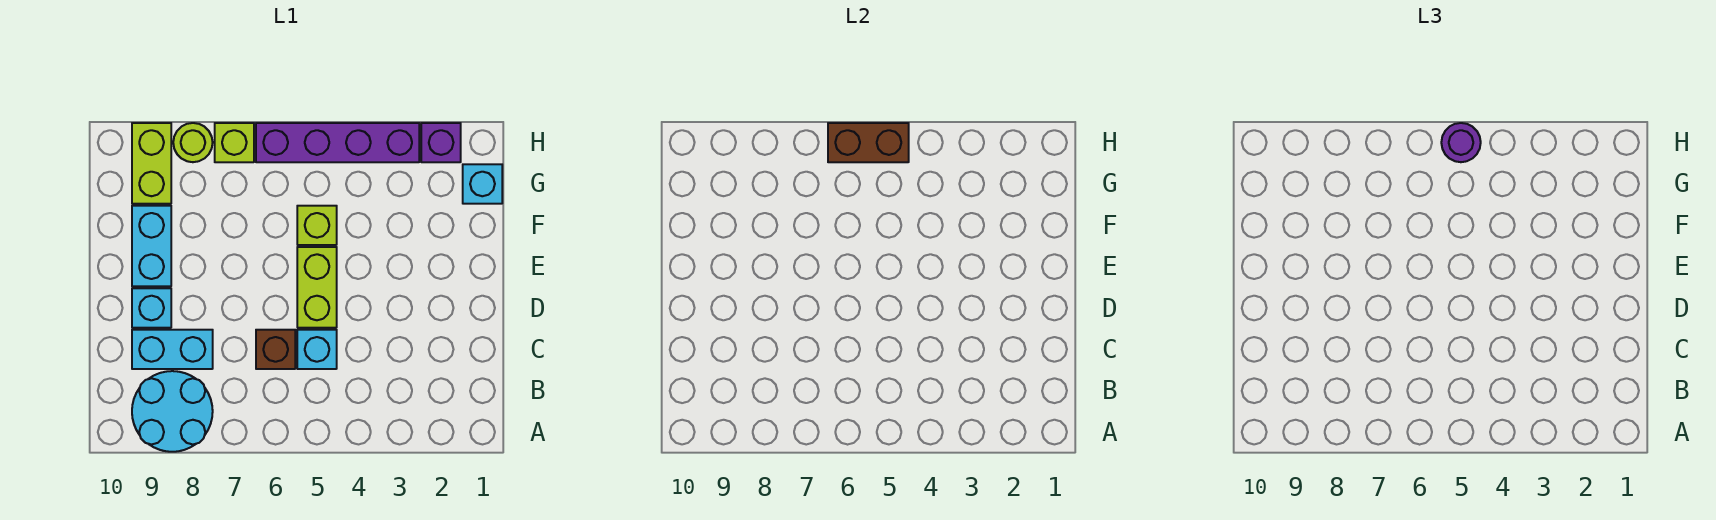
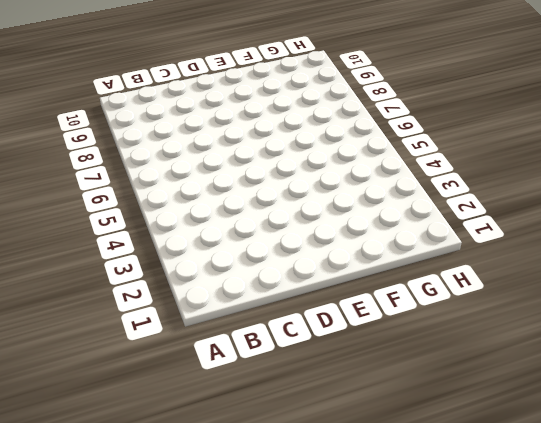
none -> cyan 2x2 round brick [132,371,213,452]
none -> cyan 1x1 brick [297,330,337,369]
none -> brown 1x1 brick [256,330,295,369]

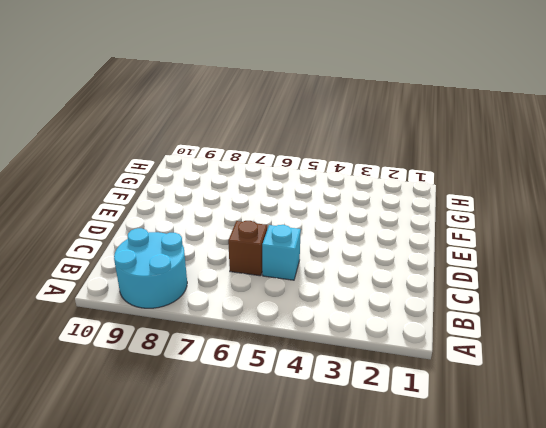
none -> cyan 1x2 brick [132,330,213,369]
none -> lime 1x2 brick [297,247,337,328]
none -> cyan 1x1 brick [132,288,171,328]

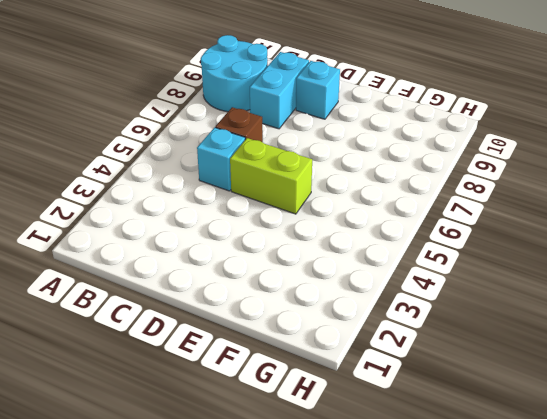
none -> cyan 1x2 brick [132,206,171,286]
none -> lime 1x1 brick [297,206,337,245]
none -> cyan 1x1 brick [463,164,502,204]

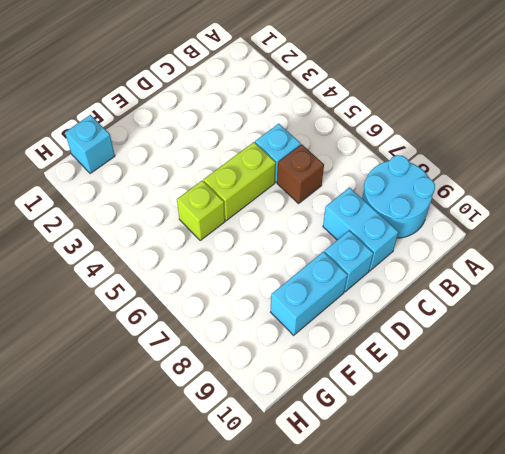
none -> lime 1x2 brick [132,123,171,204]
none -> purple 1x1 brick [421,123,461,162]
none -> purple 1x4 brick [256,123,419,162]

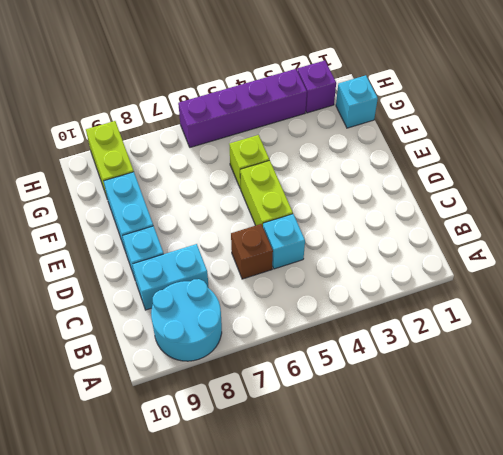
none -> lime 1x1 brick [215,123,254,162]
none -> lime 1x1 round brick [173,123,213,162]
none -> brown 1x2 brick [828,123,909,162]

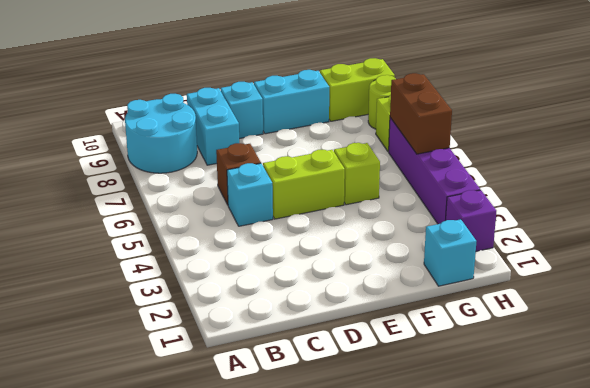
none -> purple 1x1 round brick [1441,123,1481,162]

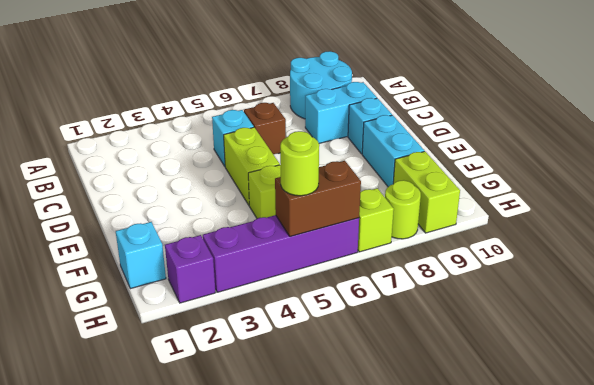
lime 1x1 round brick [280,131,319,196] -> purple 1x1 round brick [1441,123,1481,162]

